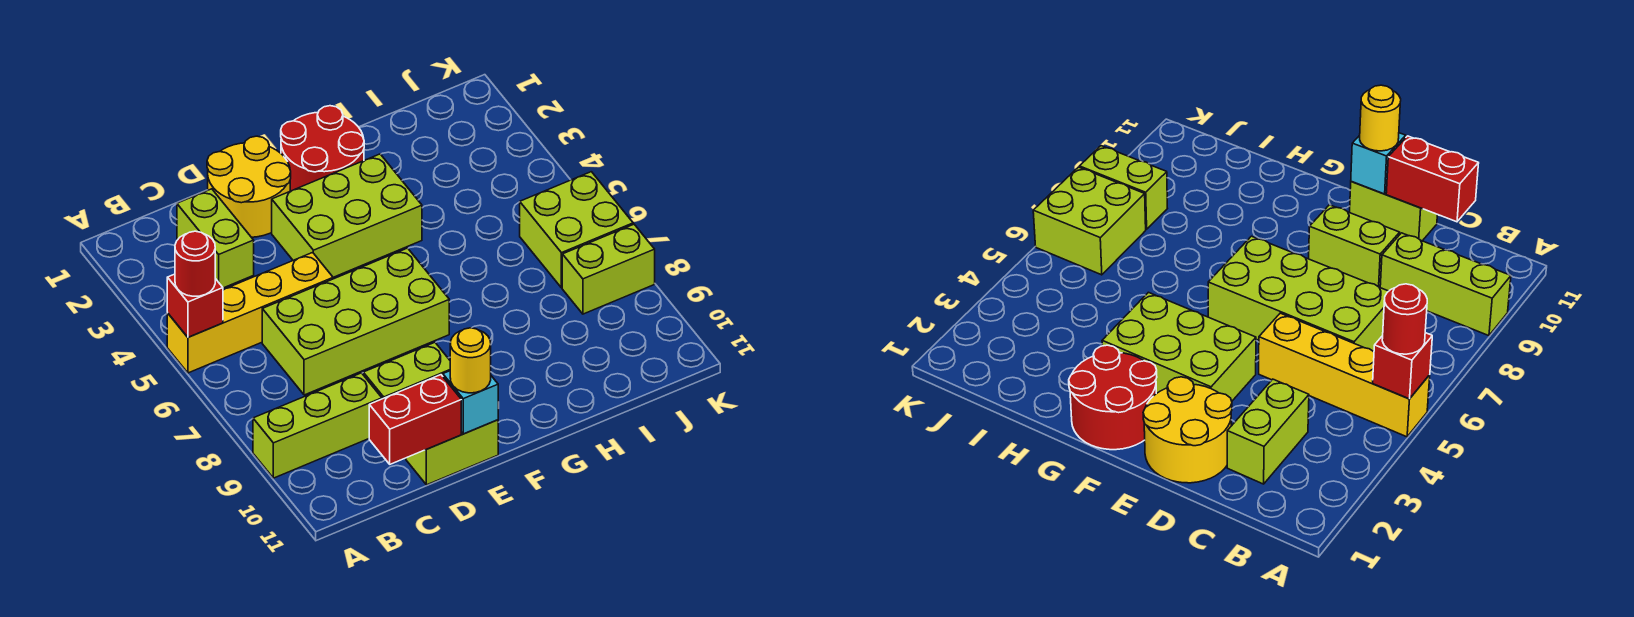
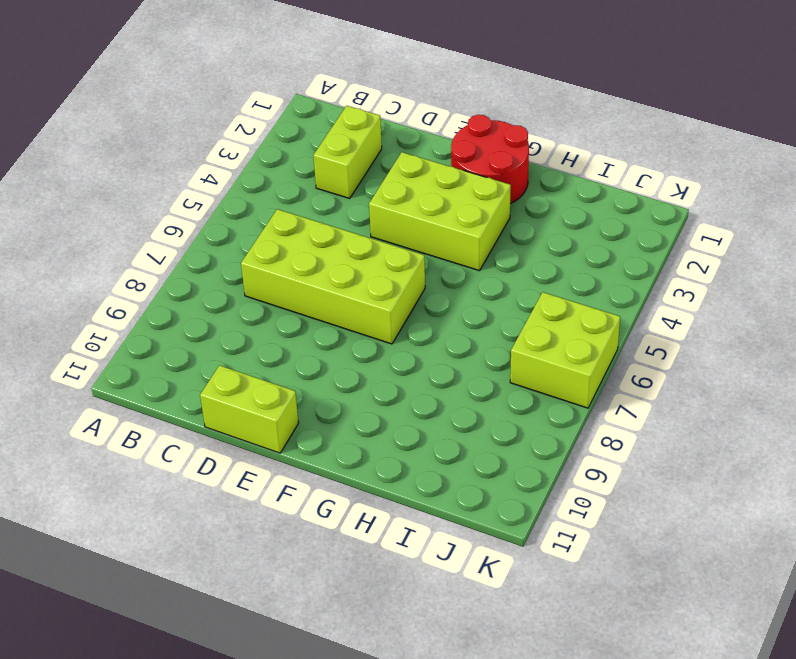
none -> yellow 1x4 brick [167,252,333,373]
none -> lime 1x3 brick [253,373,382,478]
none -> yellow 2x2 round brick [207,136,291,237]

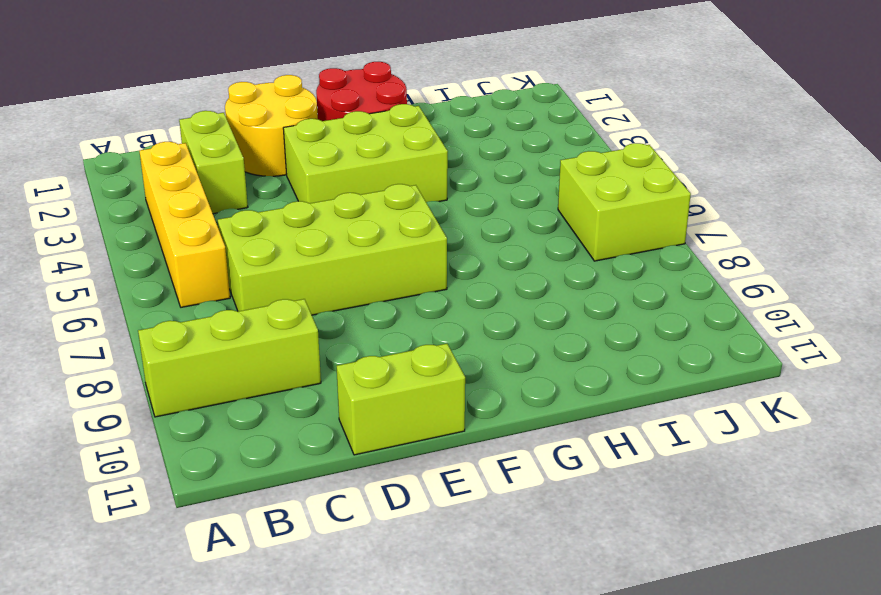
yellow 1x4 brick [139,142,230,307] -> yellow 1x4 brick turned to [167,252,333,373]
none -> lime 1x2 brick [363,342,450,399]
none -> lime 1x2 brick [562,224,655,314]
none -> red 1x1 brick [167,274,223,337]

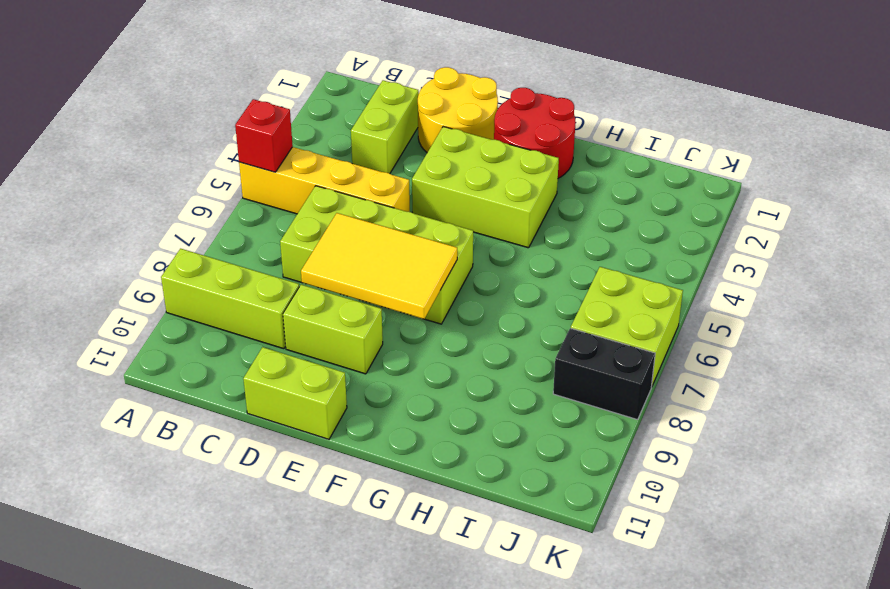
yellow 2x3 tile [301,213,457,319] -> none
black 1x2 brick [553,328,655,420] -> lime 1x2 brick [562,224,655,314]
none -> red 1x2 brick [369,375,461,464]
none -> cyan 1x1 brick [443,371,498,434]
none -> red 1x1 round brick [175,231,215,296]

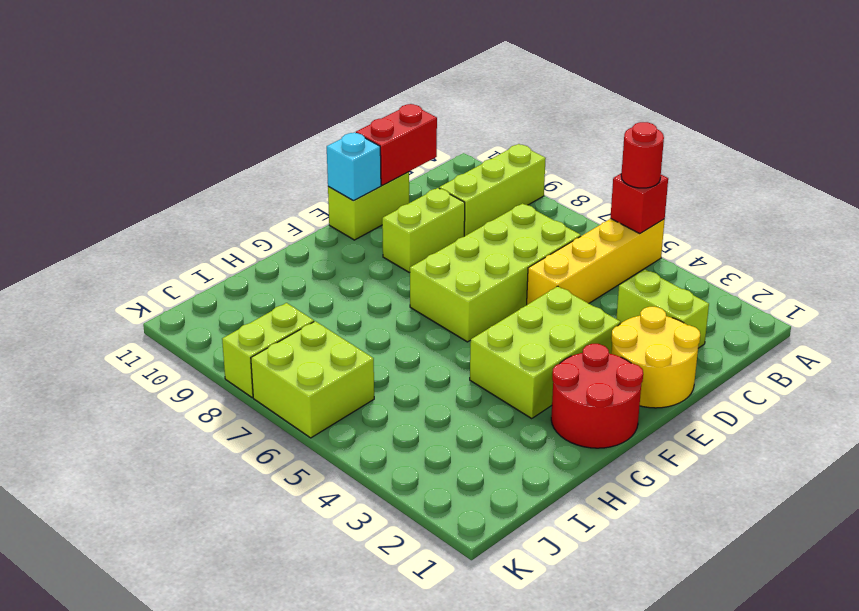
none -> yellow 1x1 round brick [450,328,491,393]

